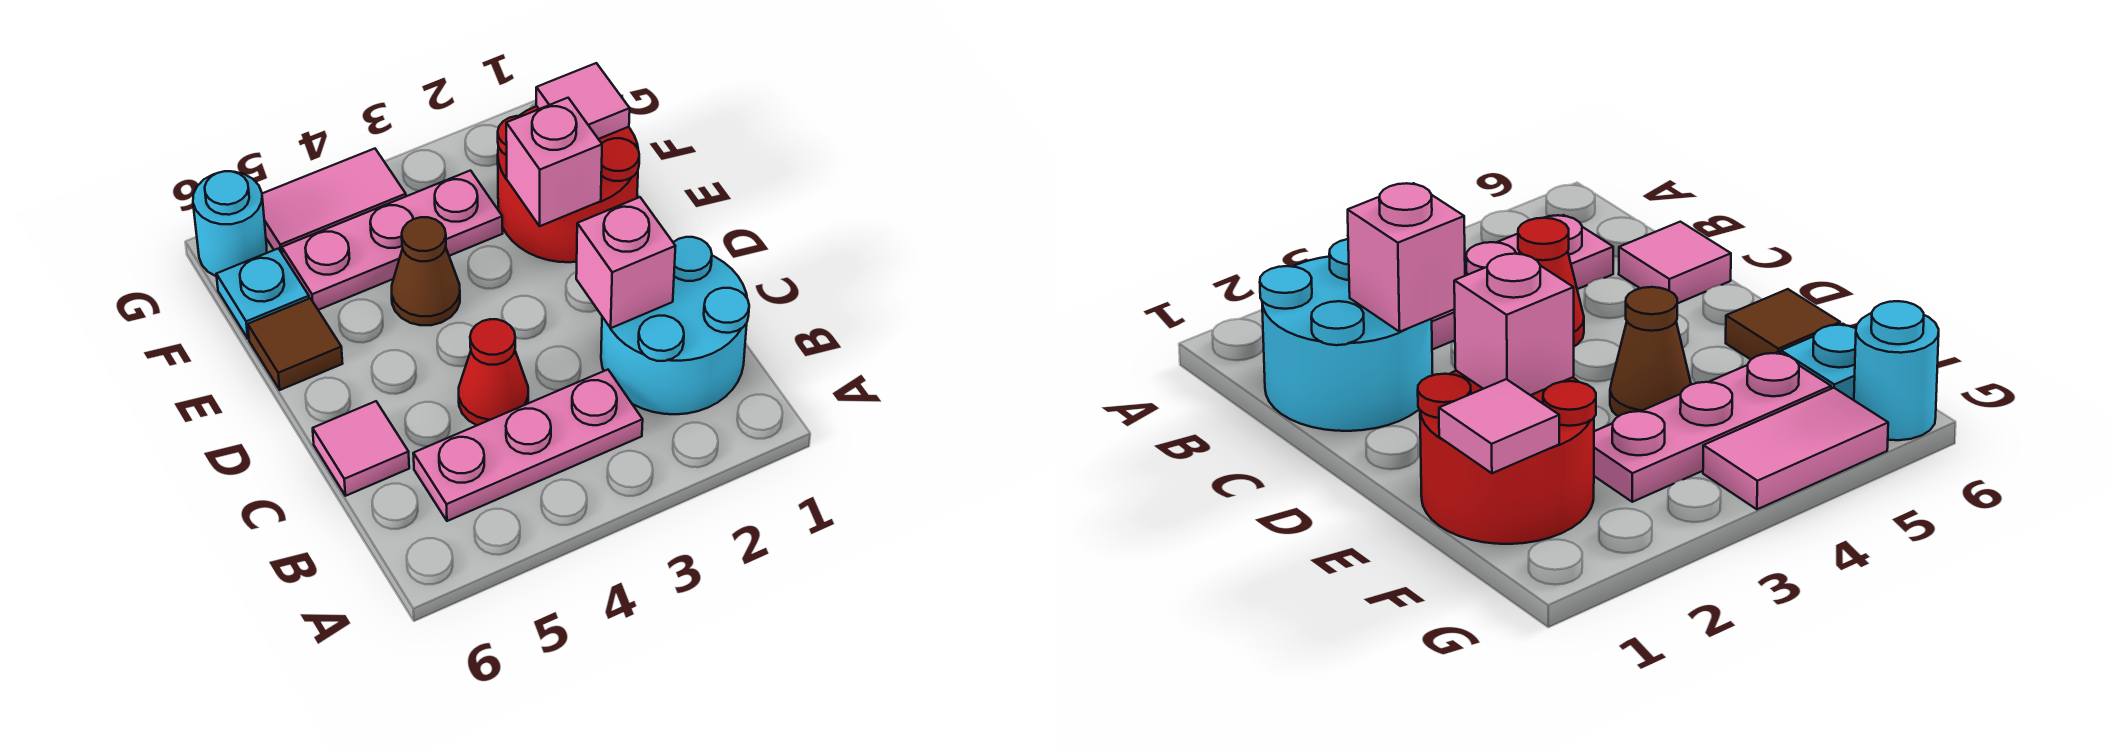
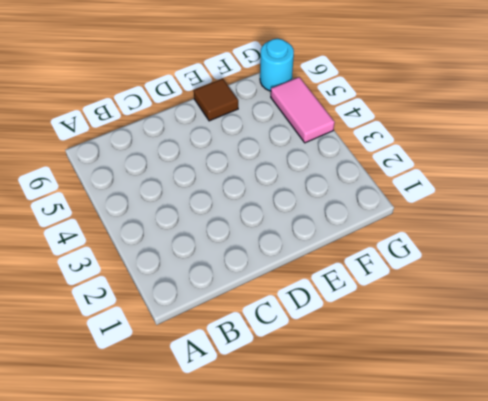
none -> cyan 2x2 round brick [601,237,749,414]
none -> pink 1x3 plate [413,370,643,521]
none -> red 1x1 cone [459,319,528,425]

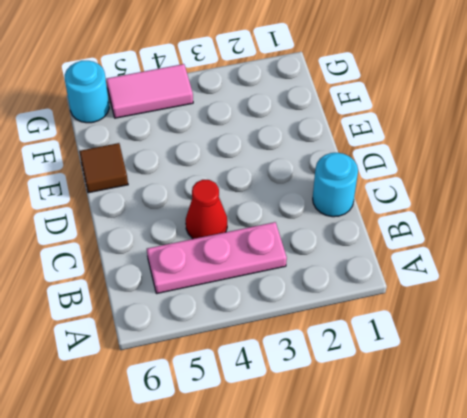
cyan 1x1 round brick [313,153,358,217] -> cyan 2x2 round brick [601,237,749,414]
none -> pink 1x1 tile [313,401,409,496]
none -> red 2x2 round brick [498,106,639,262]
none -> brown 1x1 cone [392,217,460,325]

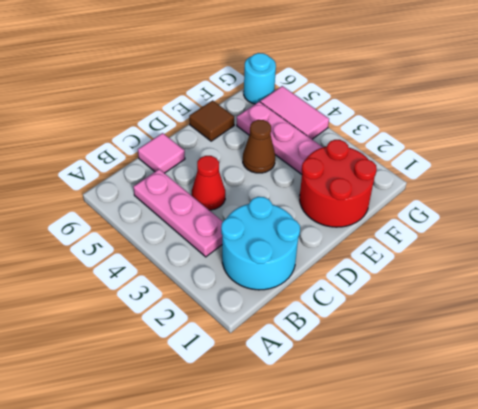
none -> cyan 1x1 plate [216,248,309,339]
none -> pink 1x1 brick [576,197,675,328]
none -> pink 1x1 brick [506,98,602,226]

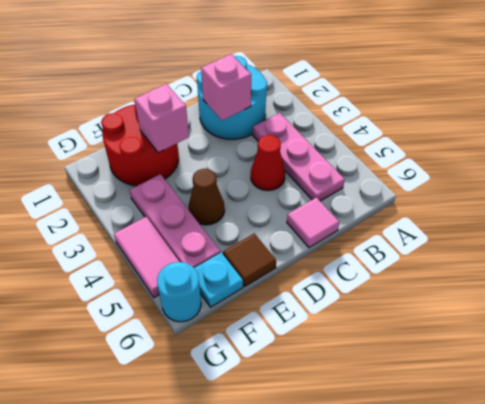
none -> pink 1x1 tile [536,63,630,139]

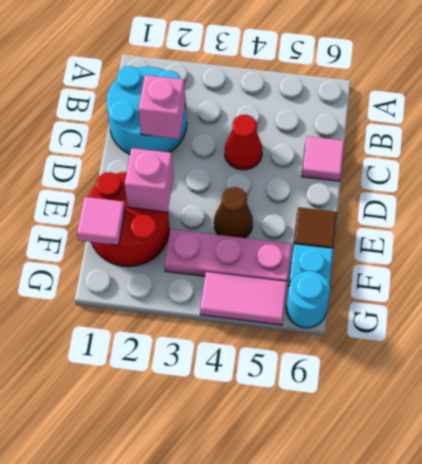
none -> pink 1x3 plate [413,370,643,521]

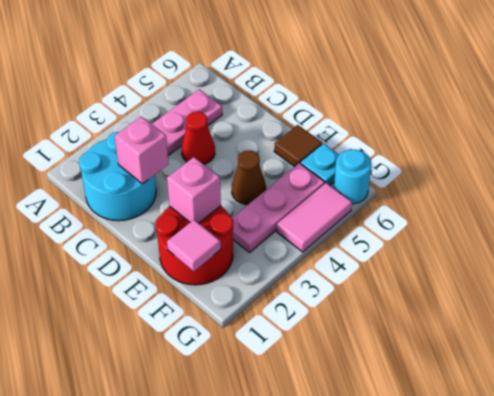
none -> pink 1x1 tile [313,401,409,496]

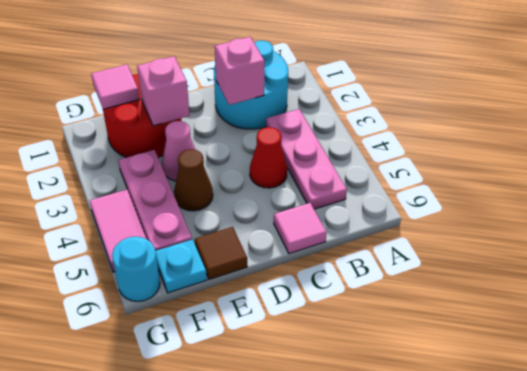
pink 1x1 cone [162,121,195,181] -> none

